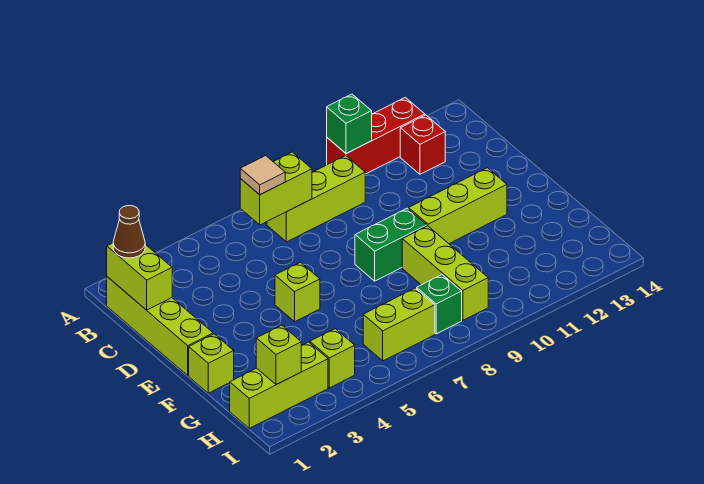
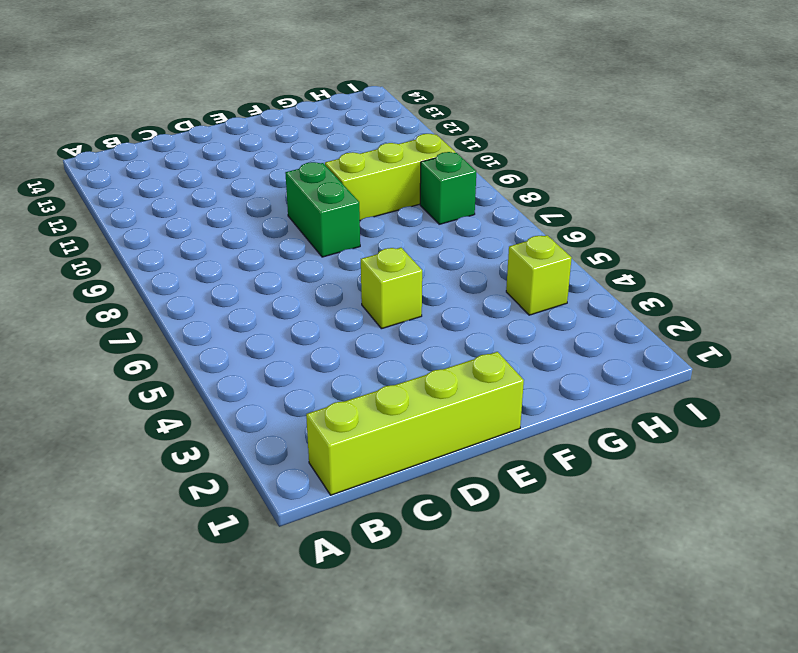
none -> red 1x3 brick [327,97,425,174]
none -> lime 1x3 brick [267,156,365,242]
none -> red 1x1 brick [400,115,445,174]

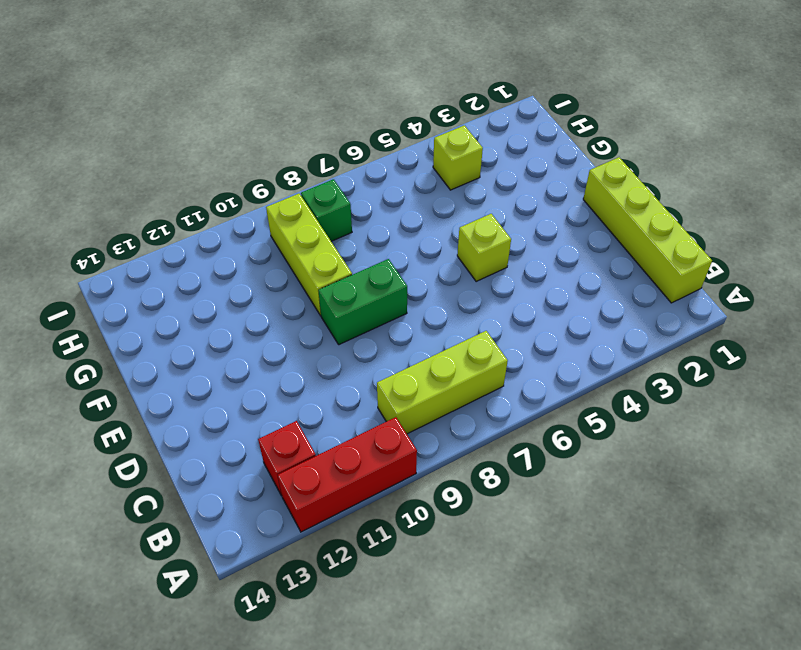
none -> lime 1x3 brick [409,168,507,244]
none -> lime 1x1 brick [189,334,234,393]
none -> lime 1x3 brick [230,342,328,428]

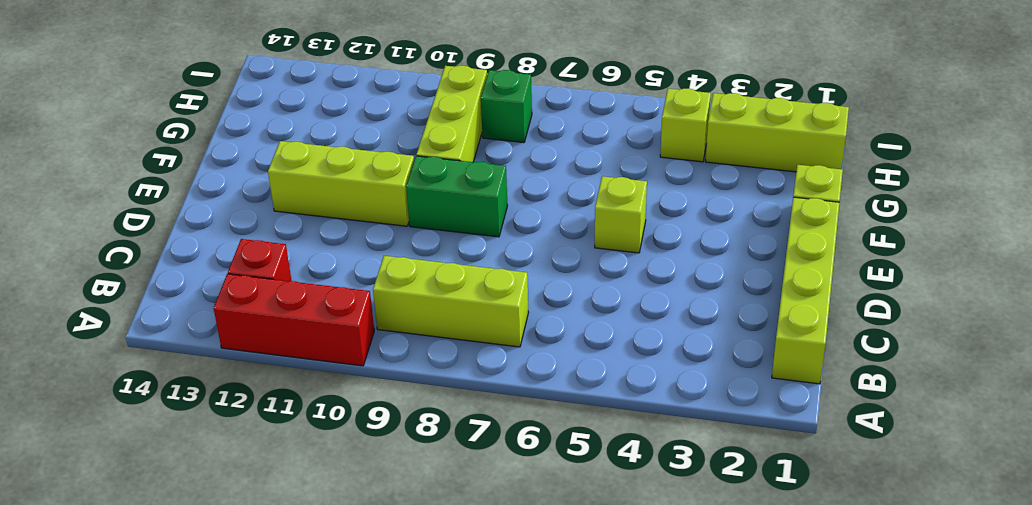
none -> lime 1x2 brick [363,288,435,361]
none -> green 1x1 brick [327,94,372,154]
none -> lime 1x2 brick [107,243,172,310]

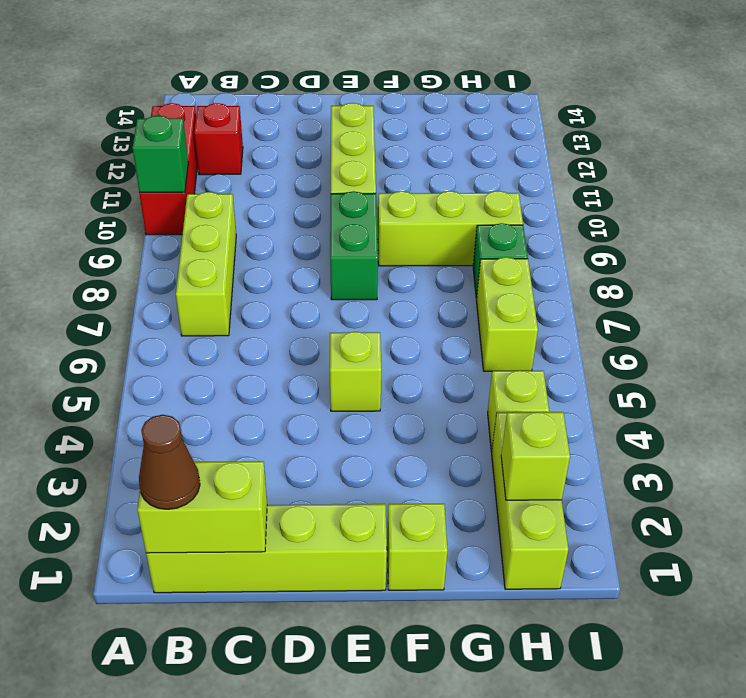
none -> lime 1x2 brick [240,152,312,225]
none -> tan 1x1 tile [240,156,285,195]

